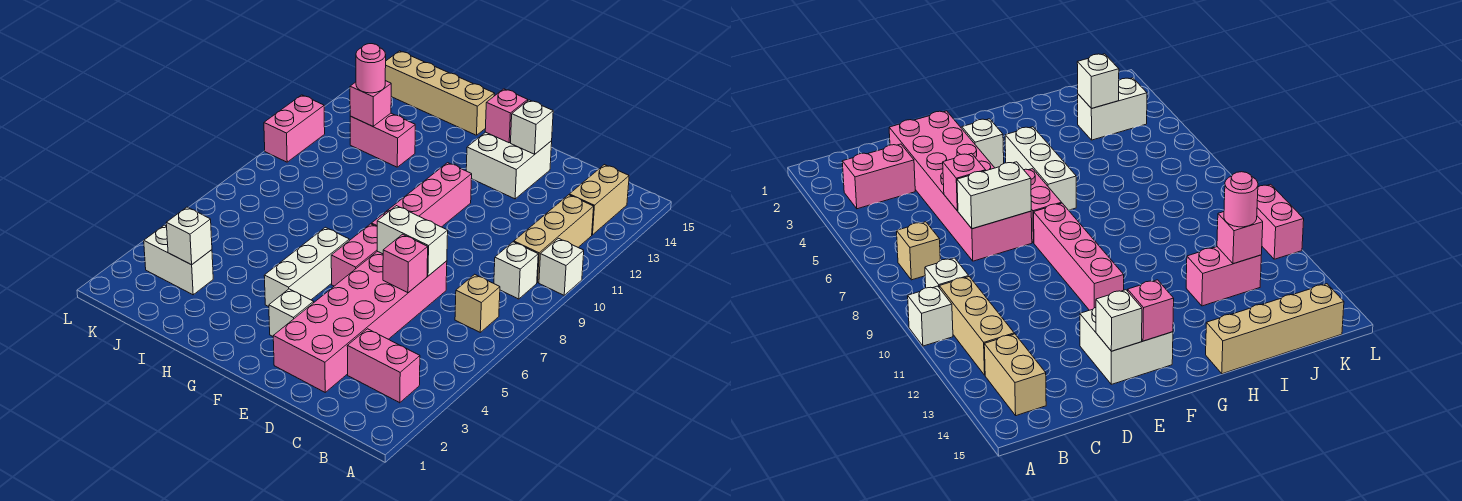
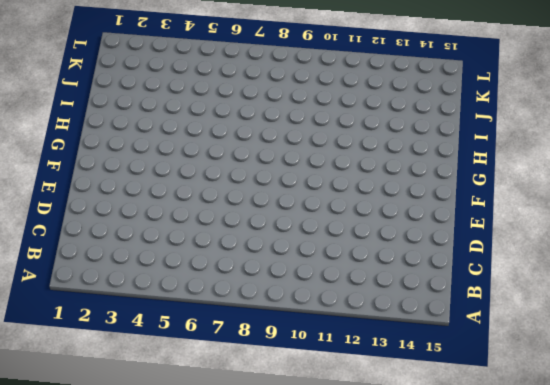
none -> white 1x1 brick [539,238,584,295]
none -> pink 1x2 brick [347,329,420,403]
none -> tan 1x1 brick [455,274,500,332]

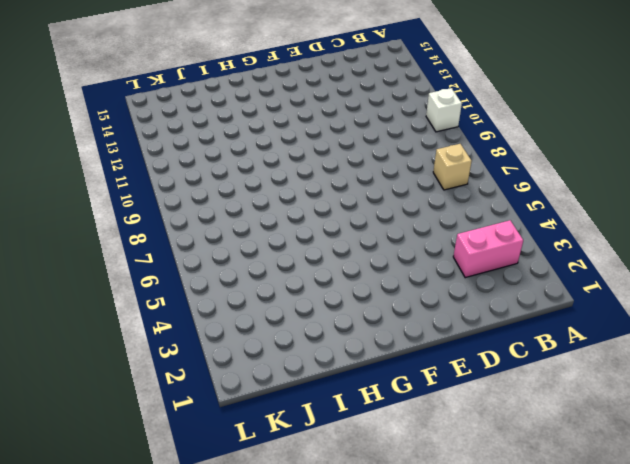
none -> white 1x1 brick [494,242,538,299]
none -> tan 1x3 brick [514,195,594,283]
none -> tan 1x2 brick [569,165,629,235]

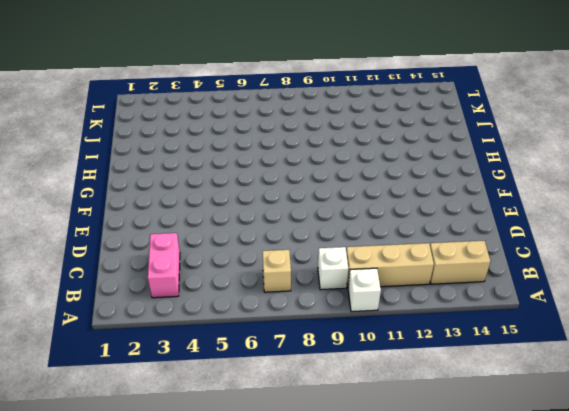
none -> pink 2x6 brick [273,251,447,392]
none -> white 2x2 brick [466,132,552,199]
none -> white 1x1 brick [269,289,314,336]

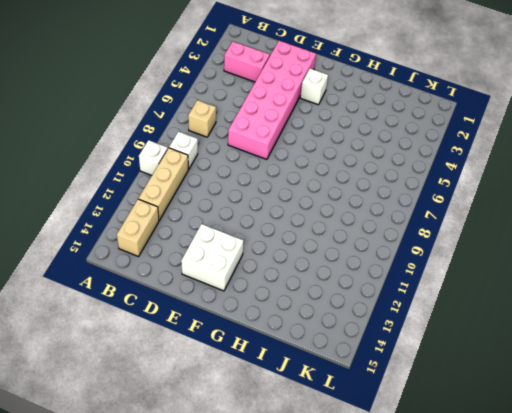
none -> pink 1x2 brick [331,224,377,286]
none -> pink 1x4 brick [372,163,472,227]
none -> white 1x3 brick [264,227,349,307]

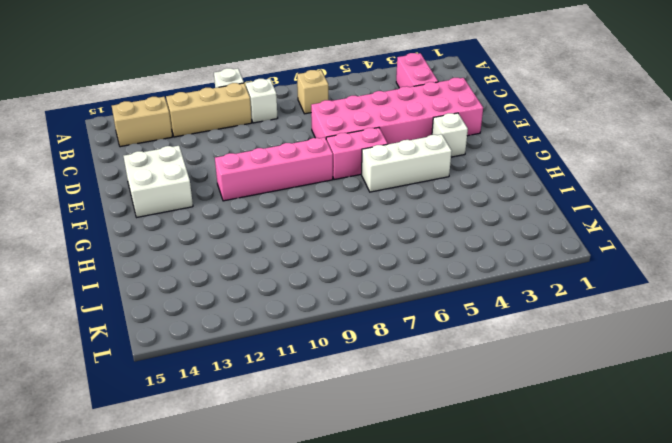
none -> tan 1x4 brick [385,51,495,135]
none -> pink 1x2 brick [350,113,415,167]
none -> white 1x2 brick [144,225,213,295]

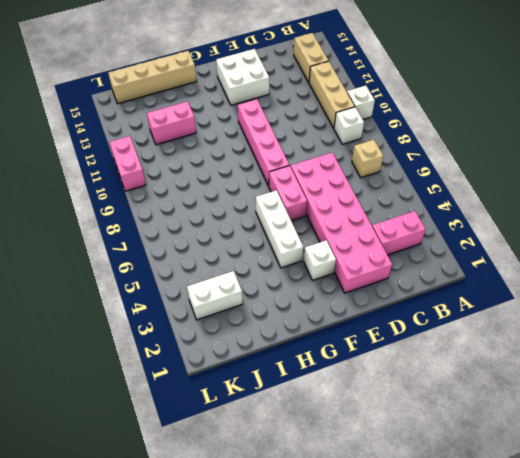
none -> pink 1x1 brick [383,234,428,293]
none -> white 1x2 brick [377,206,448,276]
none -> white 1x1 brick [511,100,553,154]

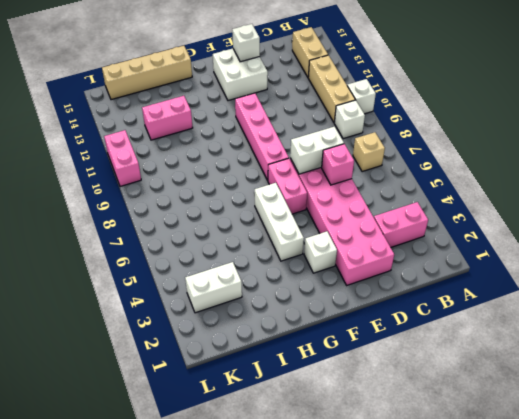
none -> pink 1x1 brick [485,89,528,143]
none -> white 1x1 brick [166,207,212,265]
none -> pink 1x1 brick [350,81,391,126]

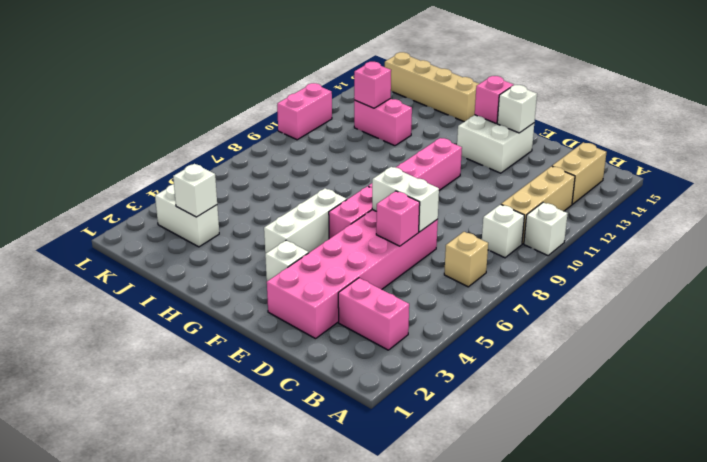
none -> pink 1x1 round brick [356,44,386,93]

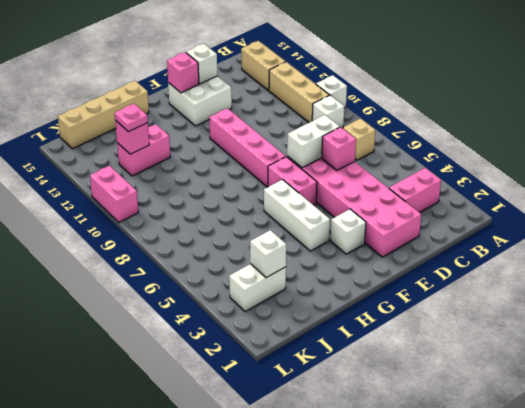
pink 1x1 plate [115,104,148,132] -> pink 1x1 round brick [356,44,386,93]

